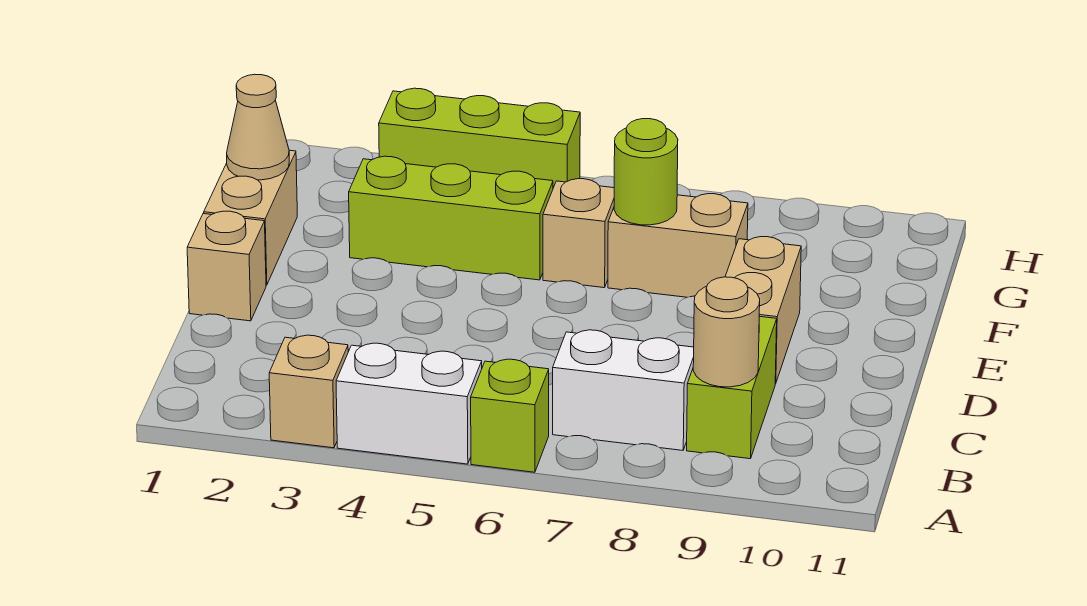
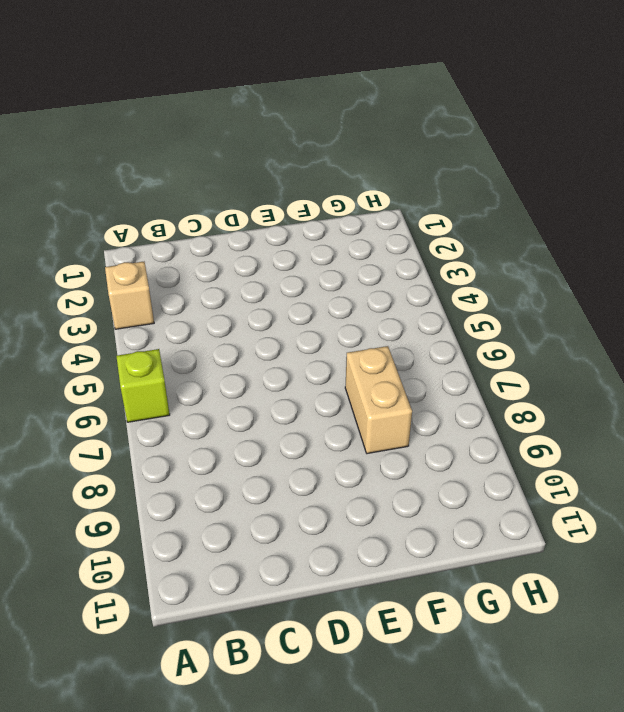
none -> white 1x2 brick [336,343,482,464]
none -> white 1x2 brick [553,330,694,450]
none -> lime 1x2 brick [687,316,777,459]

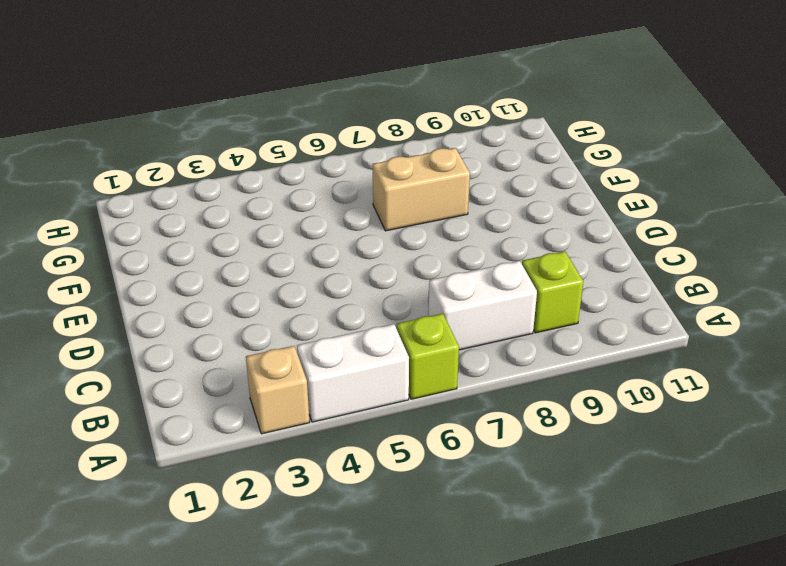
lime 1x1 brick [522,251,583,333] -> lime 1x2 brick [687,316,777,459]
none -> tan 1x1 brick [187,211,266,321]
none -> tan 1x2 brick [725,237,801,384]
none -> tan 1x2 brick [204,150,297,285]

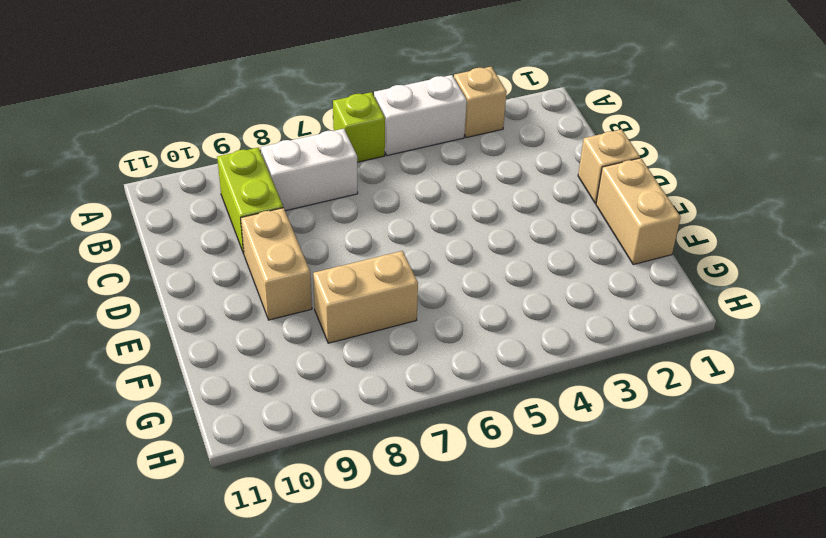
none -> lime 1x3 brick [349,156,553,280]
none -> tan 1x1 brick [543,179,614,288]
none -> lime 1x3 brick [379,88,580,188]

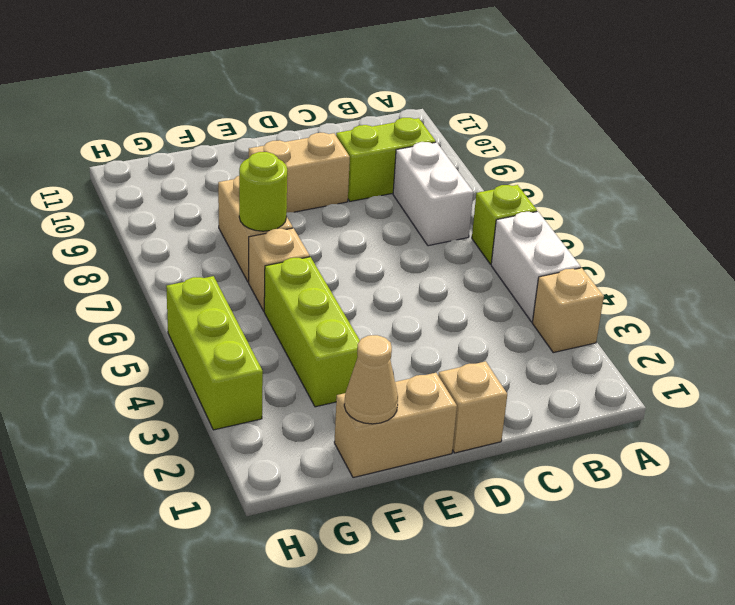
none -> tan 1x1 round brick [693,277,760,387]

